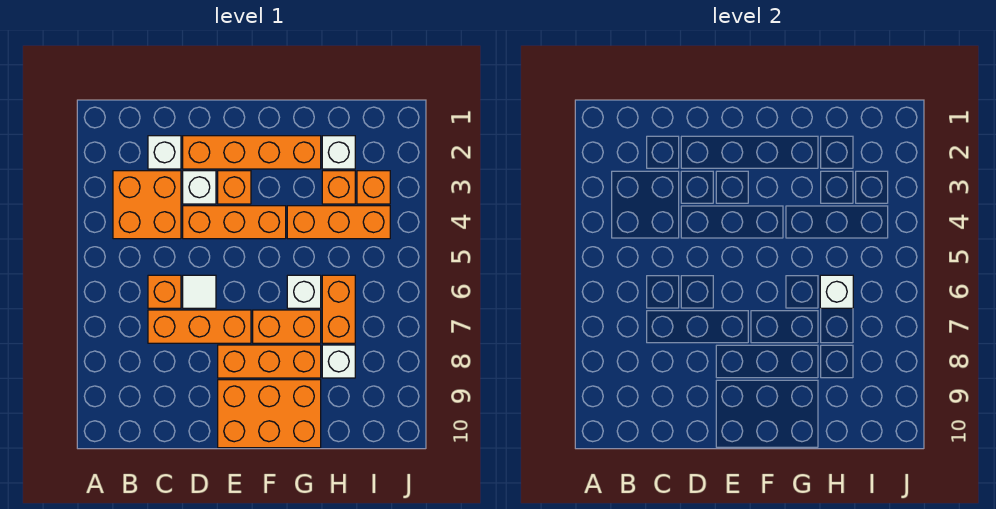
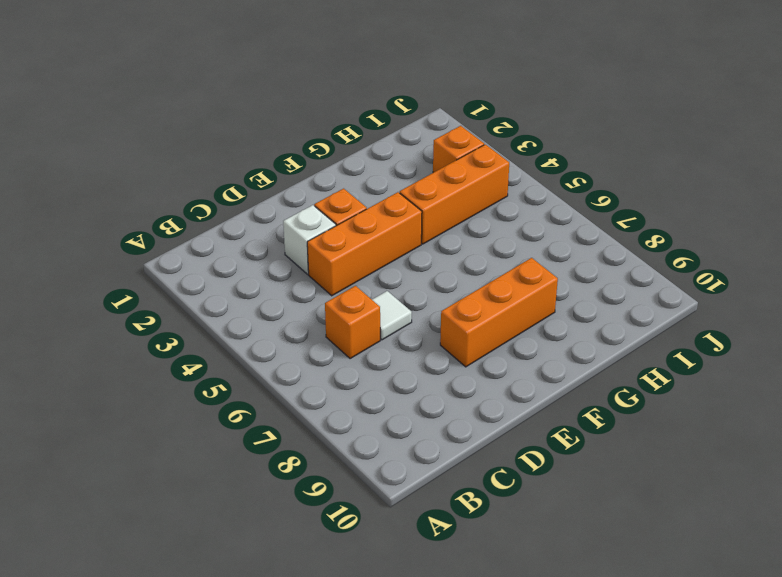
none -> orange 2x2 brick [113,171,181,239]
none -> white 1x1 brick [148,136,181,169]
none -> orange 1x3 brick [148,310,251,343]

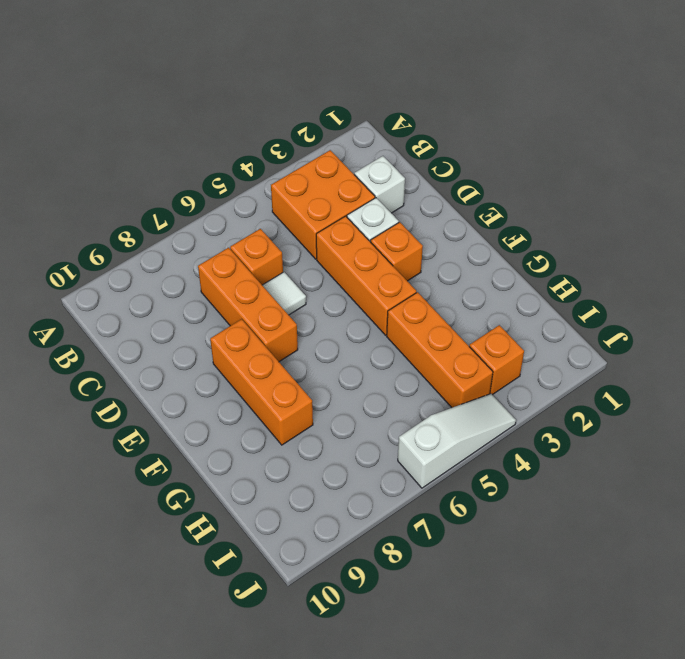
white 1x3 slope [398,394,516,488] -> none
none -> orange 1x4 brick [183,136,321,169]
none -> orange 2x3 brick [218,380,321,448]
none -> orange 1x2 brick [253,310,321,343]

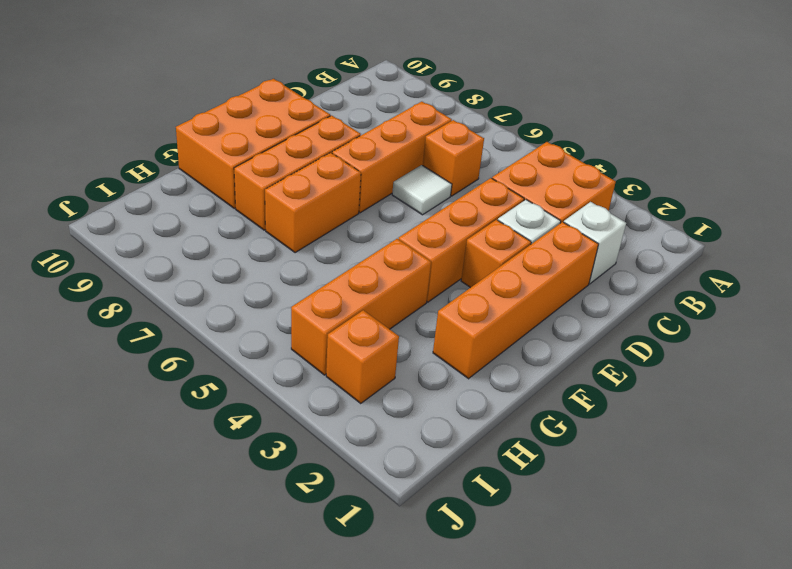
none -> white 1x1 brick [287,275,321,308]
none -> white 1x1 brick [322,136,355,169]
none -> orange 1x1 brick [322,171,355,204]

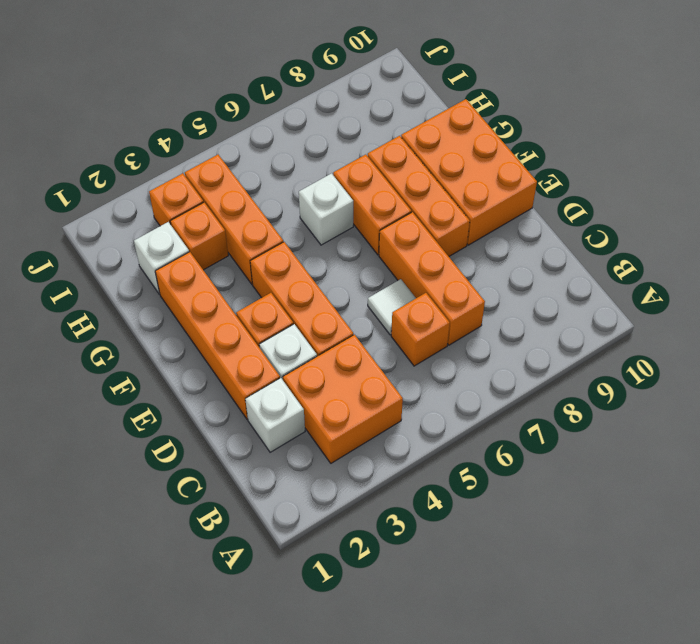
none -> orange 1x2 brick [322,275,355,343]
none -> white 1x1 brick [322,345,355,378]
none -> white 1x1 brick [820,275,853,308]

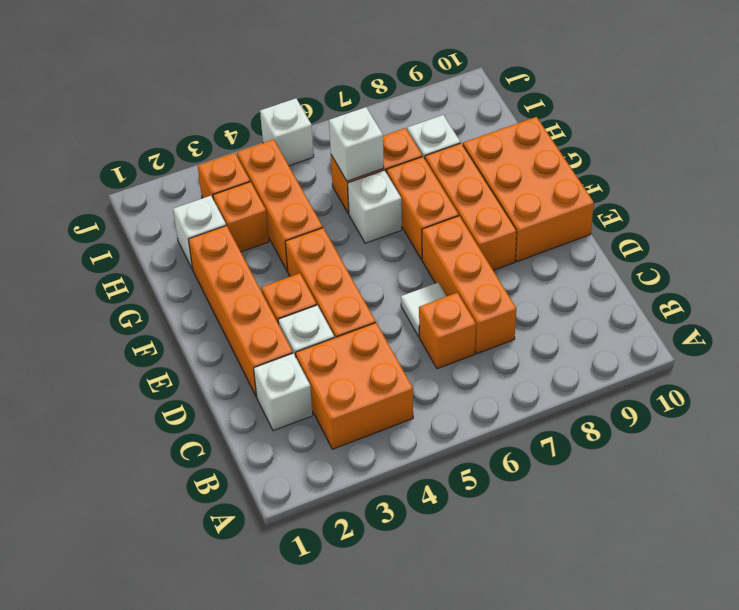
white 1x1 brick [260,98,314,166] -> none

